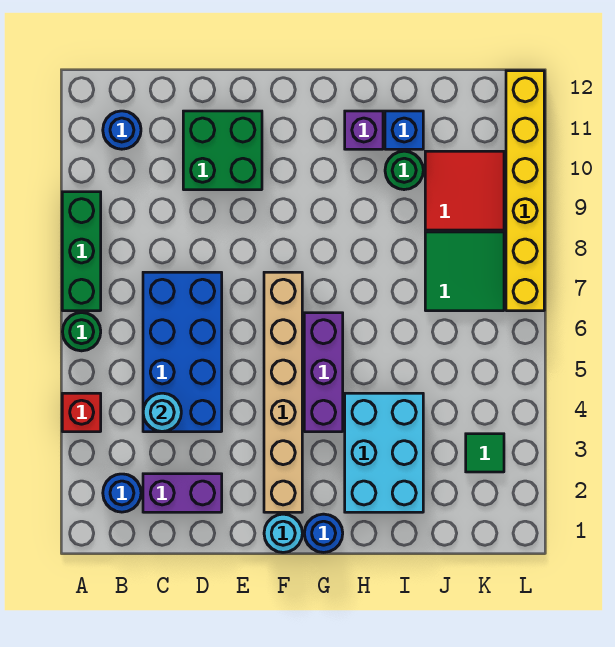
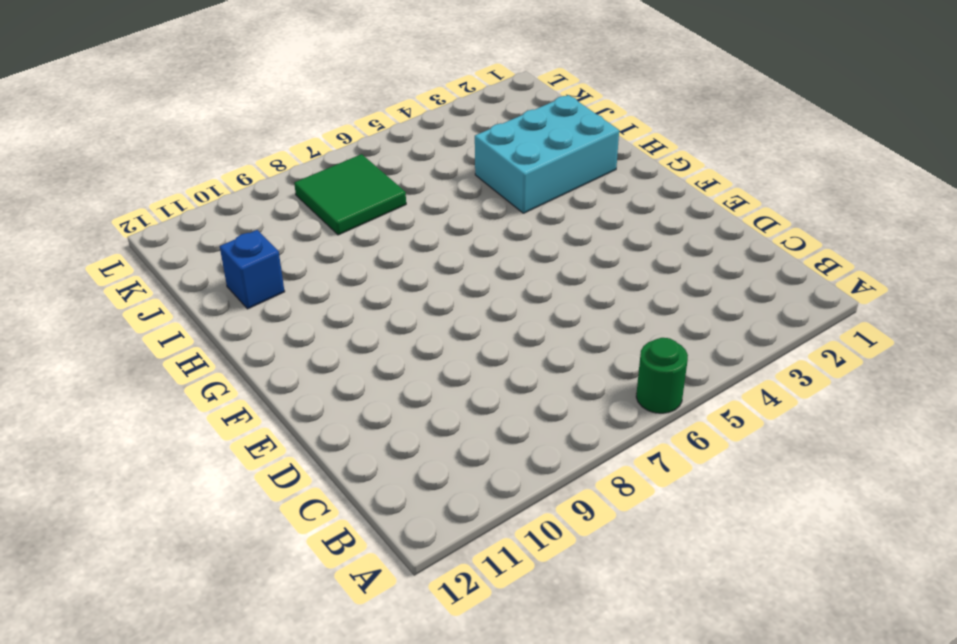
none -> red 1x1 brick [62,393,101,432]
none -> green 1x3 brick [62,192,101,311]
none -> blue 1x1 round brick [103,474,141,512]

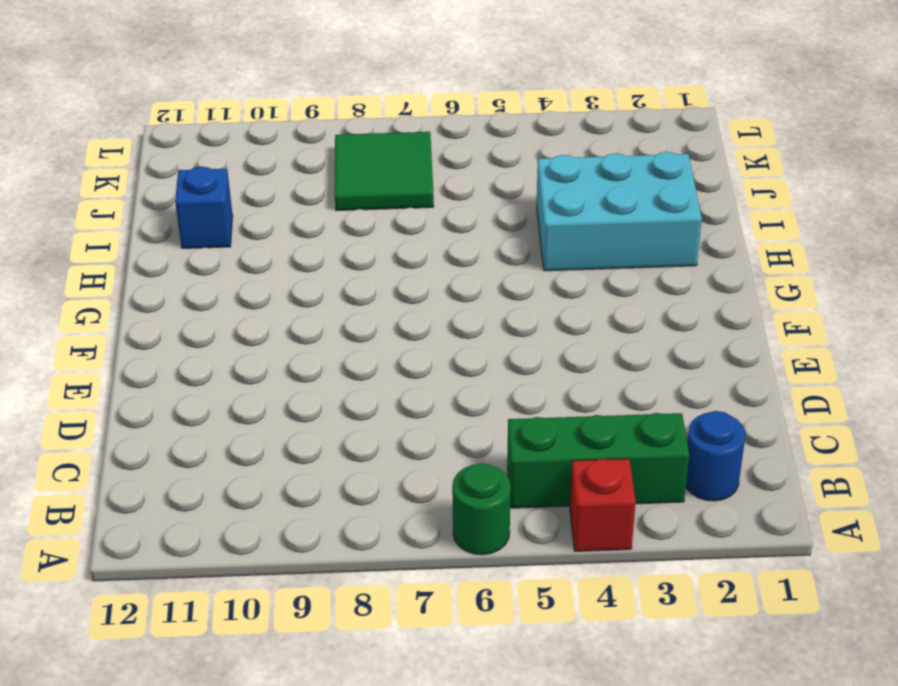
green 1x3 brick [507,413,689,508] -> green 1x3 brick moved to [62,192,101,311]
none -> blue 1x1 round brick [103,111,141,149]
none -> purple 1x2 brick [143,474,222,512]
none -> blue 2x4 brick [143,272,222,432]

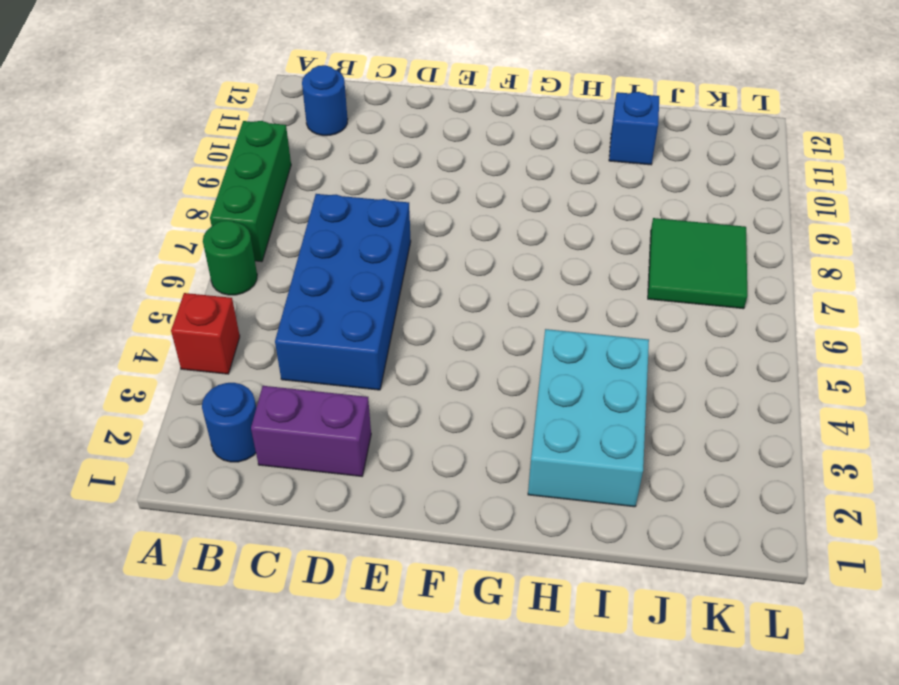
none -> green 2x2 brick [183,111,262,190]
none -> cyan 1x1 round brick [264,514,302,552]
none -> tan 1x6 brick [264,272,302,512]

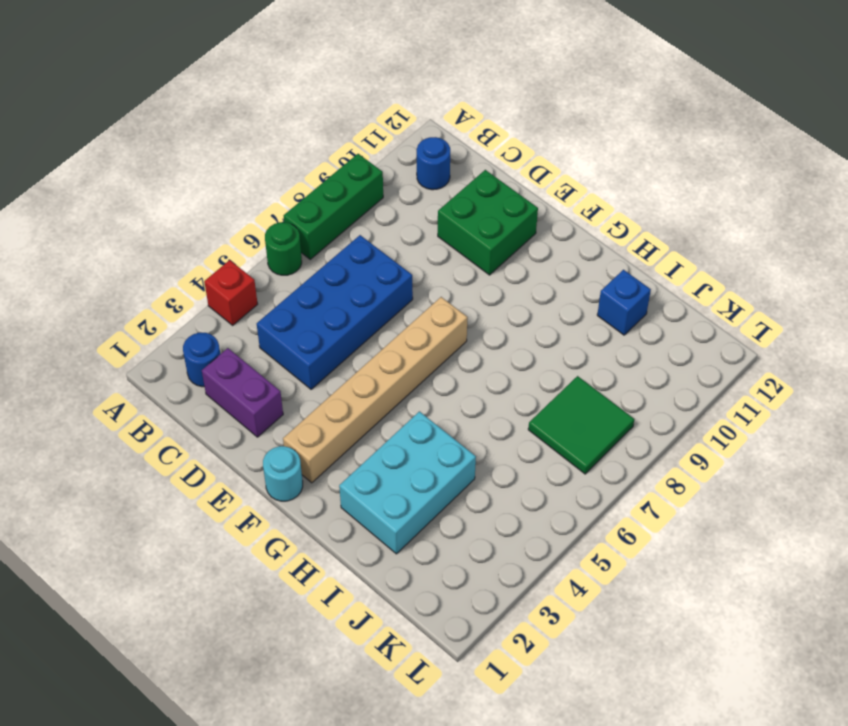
none -> blue 1x1 round brick [304,514,343,552]
none -> purple 1x3 brick [304,313,343,432]
none -> purple 1x1 brick [345,111,383,149]

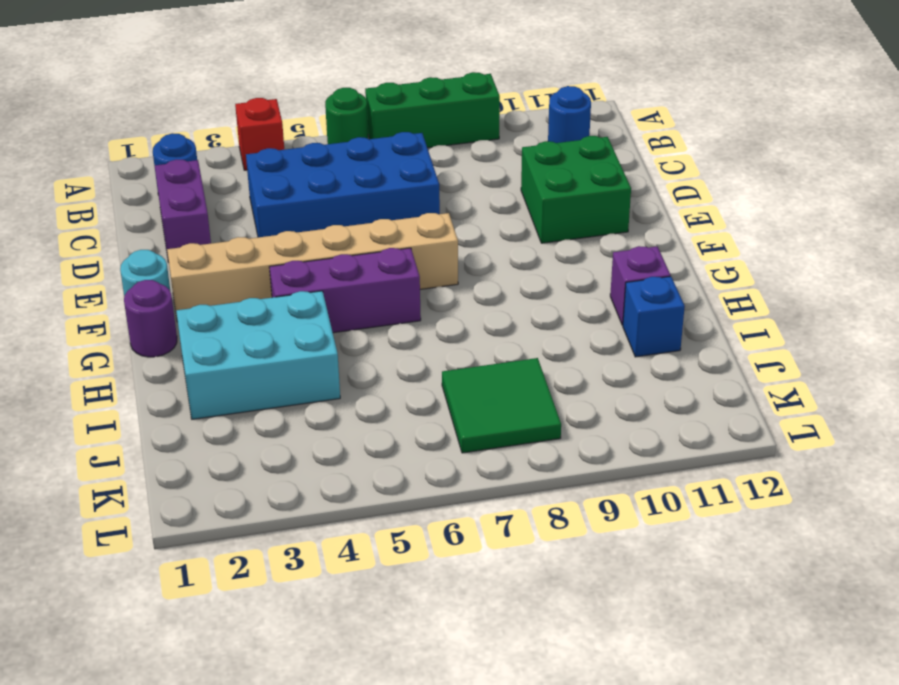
purple 1x1 round brick [124,280,177,357] -> blue 1x1 round brick [304,514,343,552]
none -> green 1x1 round brick [385,151,423,190]
none -> red 2x2 tile [425,151,504,230]
none -> green 1x1 tile [466,434,504,472]

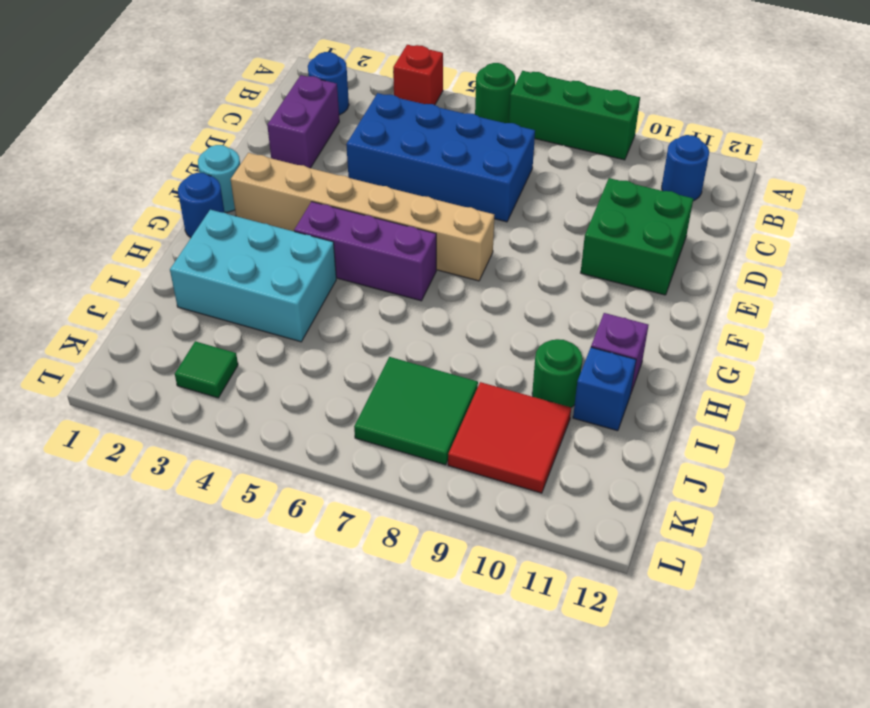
none -> yellow 1x6 brick [506,71,544,311]
none -> cyan 1x1 round brick [143,393,181,432]

